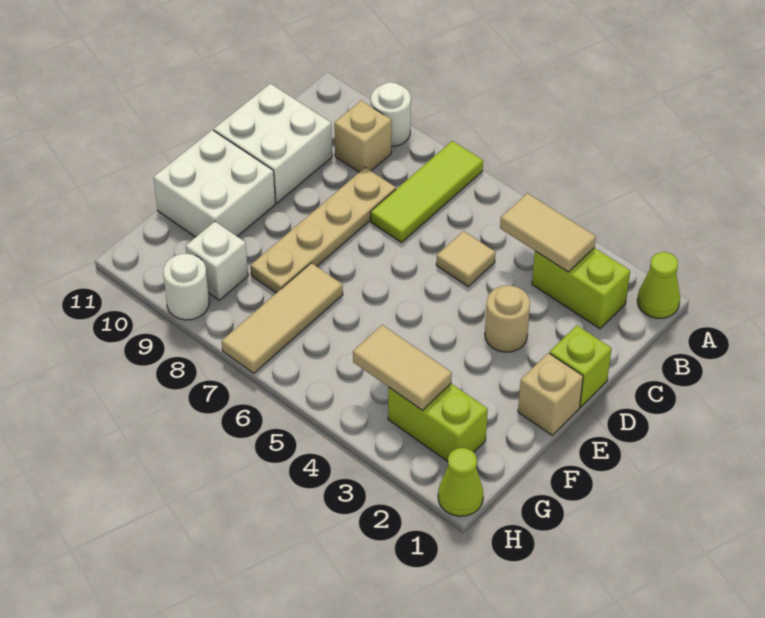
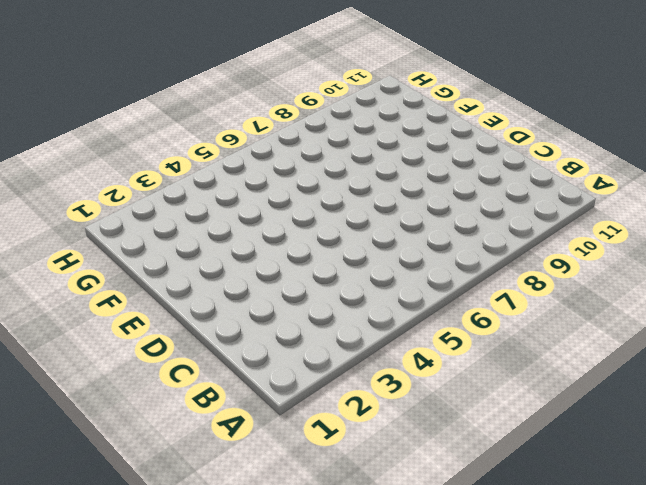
none -> lime 1x1 cone [637,252,680,318]
none -> lime 1x3 tile [371,141,483,243]
none -> white 1x1 round brick [371,82,411,147]

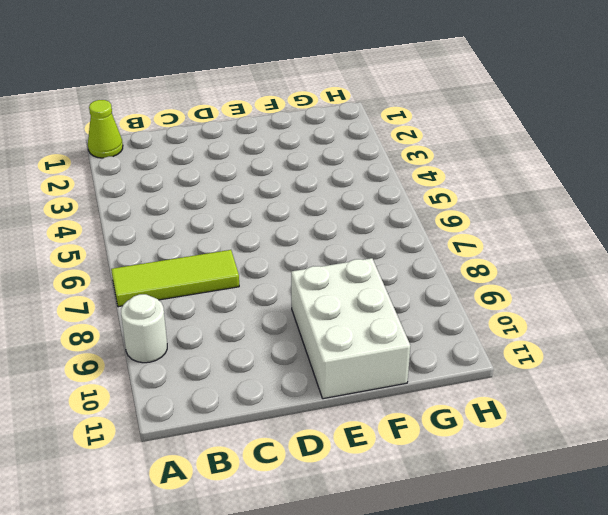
white 2x3 brick [291,258,410,399] -> white 2x2 brick [153,130,275,237]
none -> lime 1x2 brick [532,248,630,329]
none -> tan 1x1 brick [334,101,392,172]
none -> tan 1x1 tile [436,231,495,287]

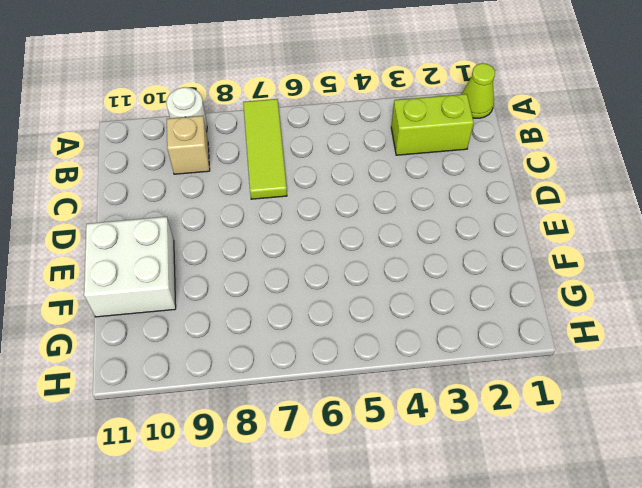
none -> tan 1x1 tile [436,231,495,287]
none -> tan 1x4 plate [250,168,396,293]
none -> white 2x2 brick [214,84,332,203]

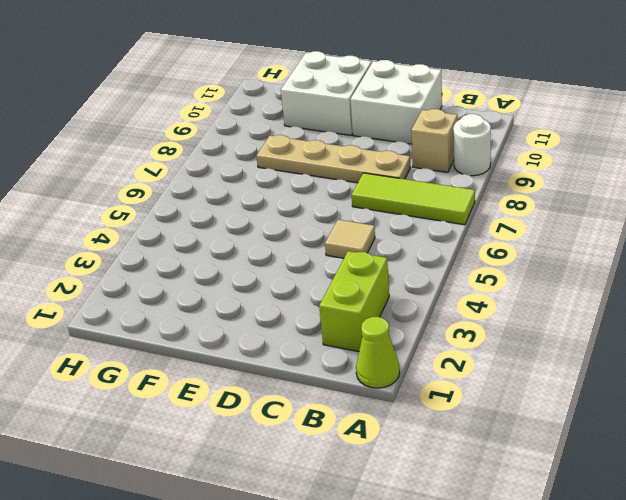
none -> lime 1x1 brick [549,325,612,407]
none -> tan 1x1 round brick [485,285,530,352]
none -> tan 1x1 brick [518,353,583,435]

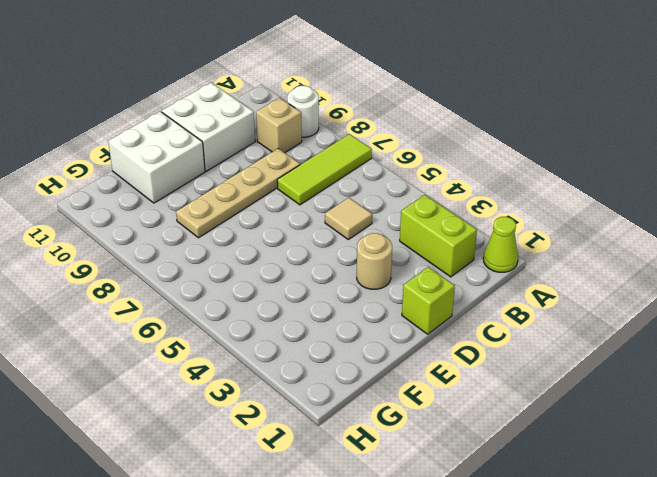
none -> tan 1x1 brick [518,353,583,435]
none -> tan 1x3 tile [222,263,343,373]
none -> lime 1x2 brick [388,384,488,462]

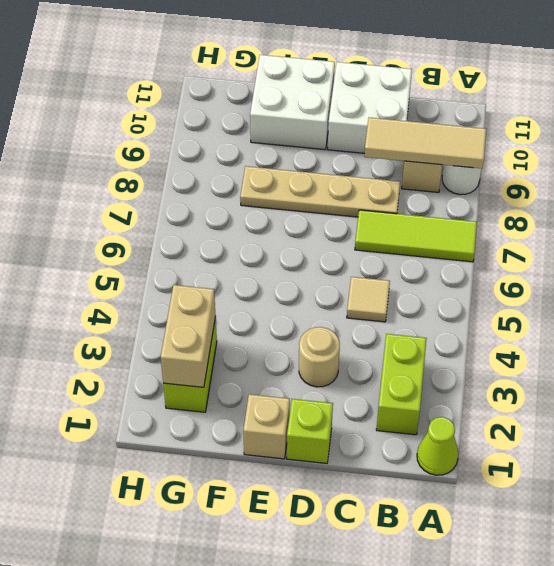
tan 1x3 tile [364,117,486,168] -> tan 1x3 tile moved to [222,263,343,373]
tan 1x2 brick [161,285,216,387] -> tan 1x2 tile [353,325,452,410]
none -> white 1x1 brick [186,222,248,300]
none -> lime 1x1 cone [438,448,483,516]
none -> white 1x1 round brick [163,254,209,320]

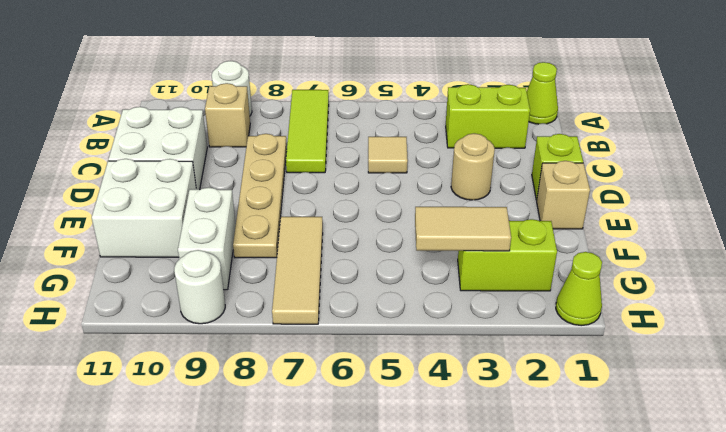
white 1x2 brick [178,187,236,290] -> white 1x1 brick [186,222,248,300]
none -> tan 1x2 tile [500,193,596,272]

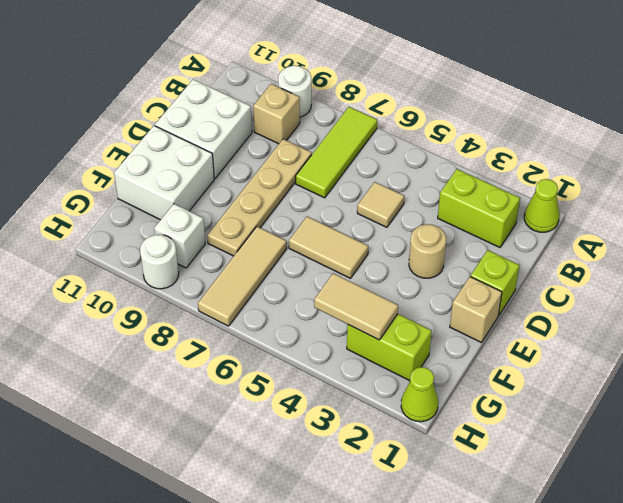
tan 1x2 tile [289,216,368,278] -> tan 1x2 tile moved to [500,193,596,272]

